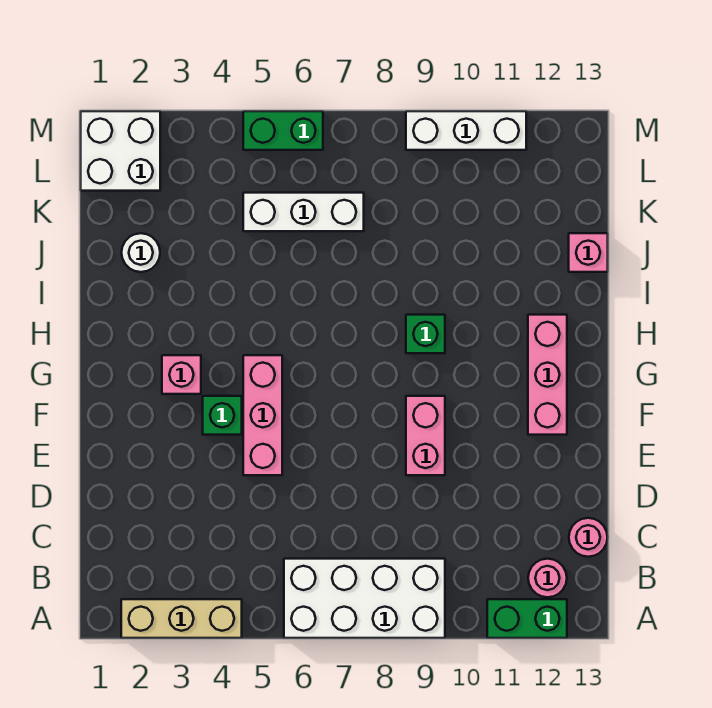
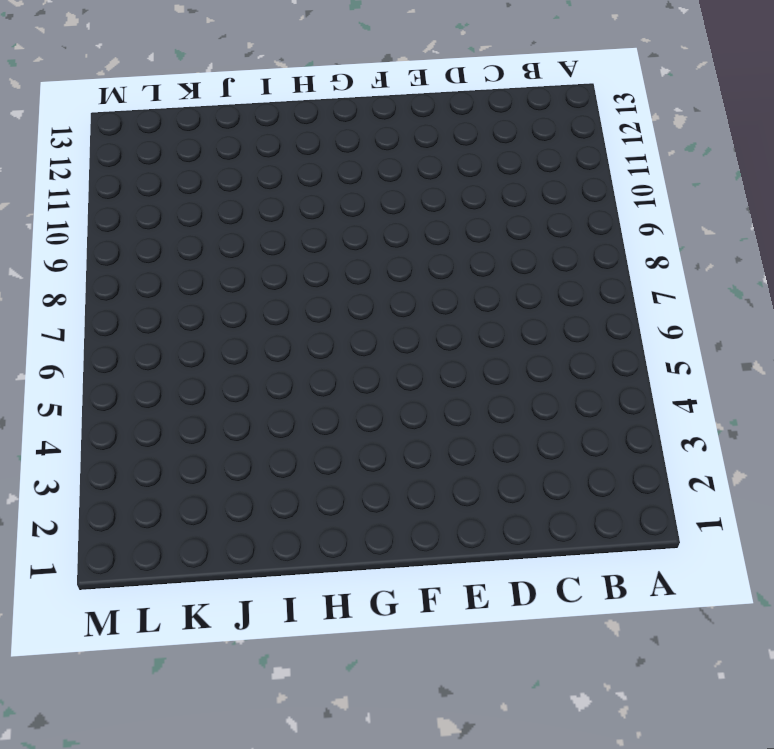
none -> tan 1x3 brick [121,599,242,638]
none -> white 2x4 brick [284,559,445,638]
none -> green 1x2 brick [487,599,567,638]

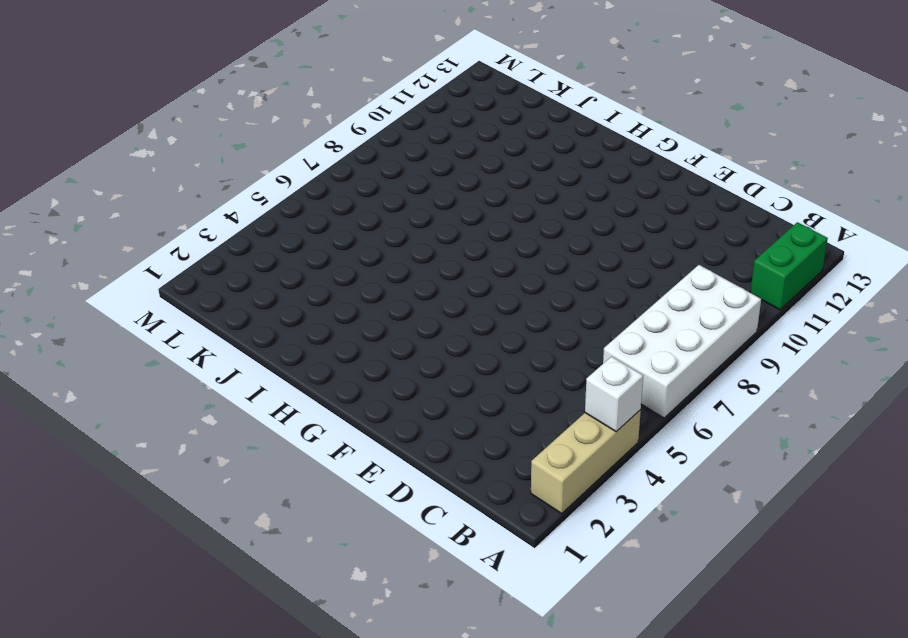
white 1x1 brick [585,357,643,432] -> none
none -> pink 1x1 round brick [528,559,567,597]
none -> pink 1x1 round brick [569,518,608,557]
none -> pink 1x3 brick [243,355,282,475]

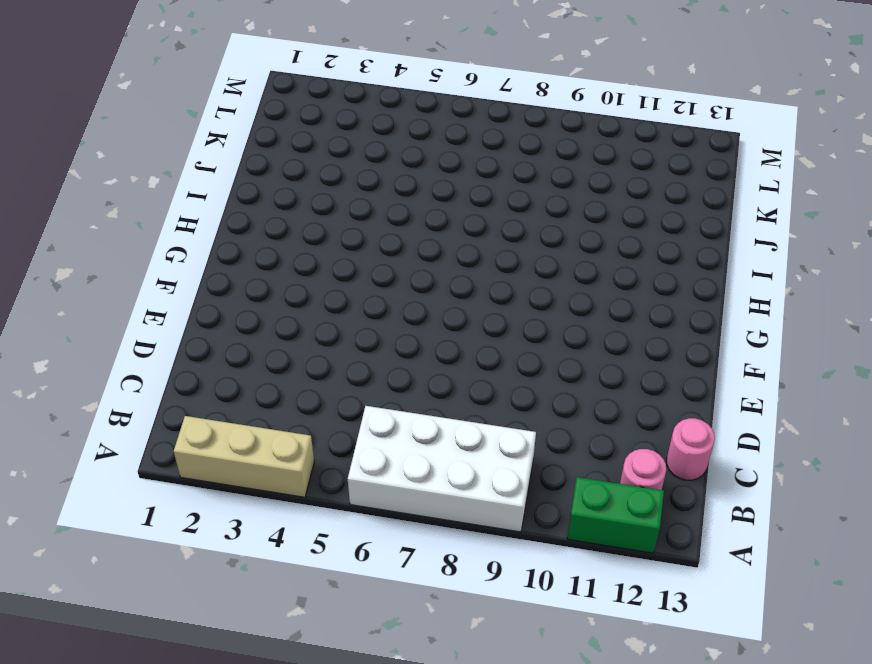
none -> pink 1x3 brick [243,355,282,475]
none -> pink 1x2 brick [406,396,445,475]
none -> green 1x1 brick [203,396,242,435]

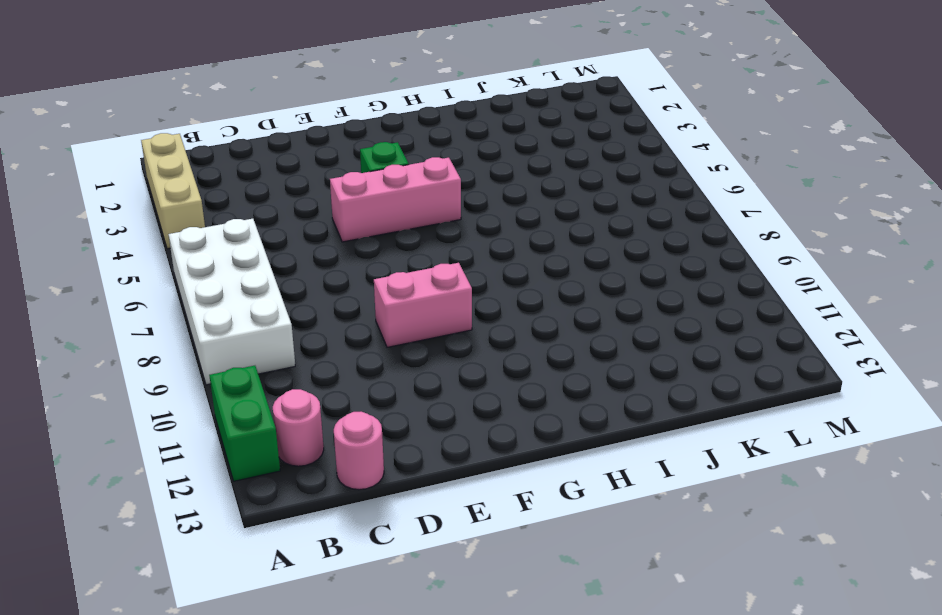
none -> pink 1x3 brick [528,315,567,435]
none -> pink 1x1 brick [162,355,201,394]
none -> green 1x1 brick [406,315,445,353]

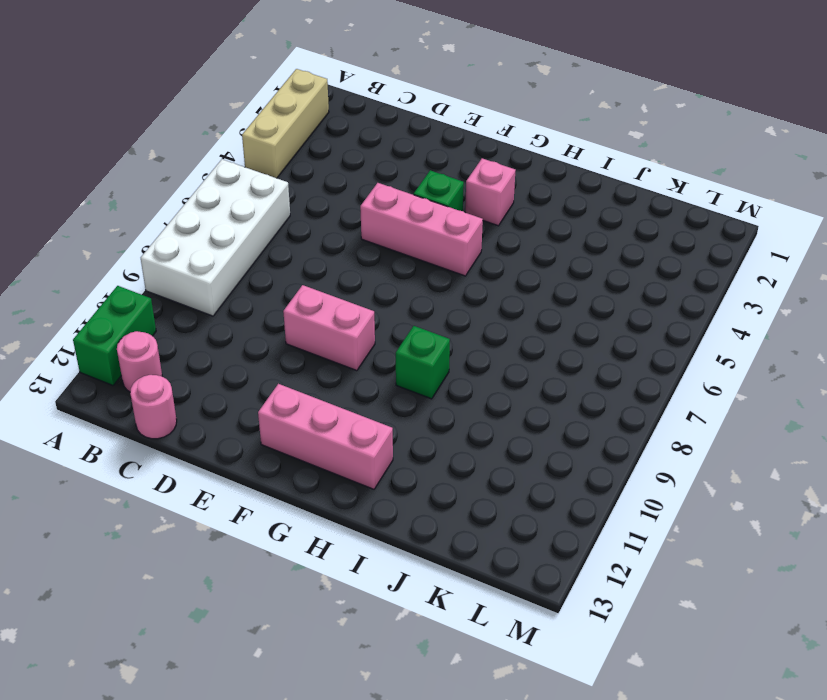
none -> white 1x1 round brick [122,233,160,272]
none -> pink 1x1 brick [569,233,608,272]
none -> white 1x3 brick [243,193,364,231]

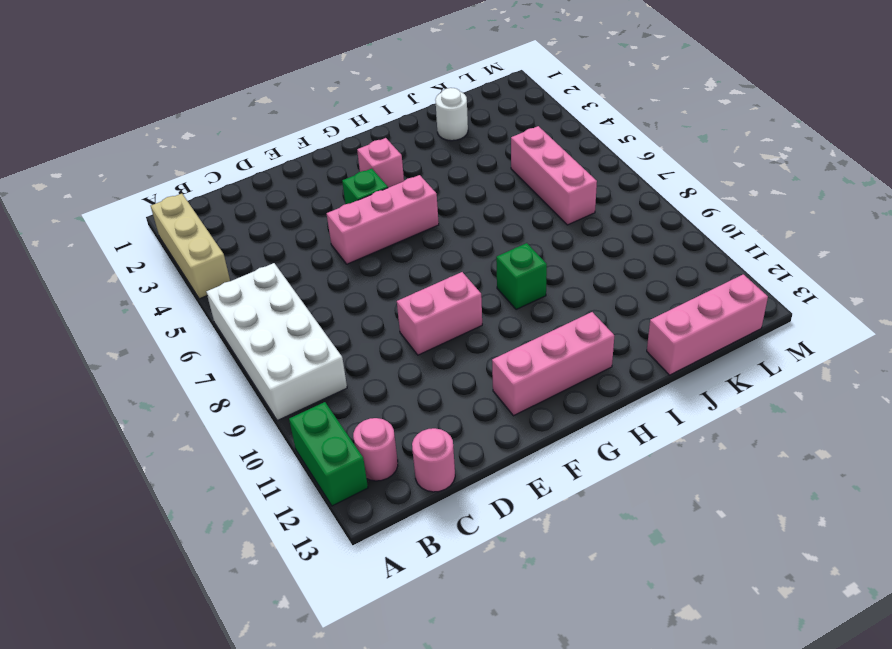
pink 1x3 brick [647,274,768,375] -> pink 1x1 brick [569,233,608,272]
pink 1x3 brick [511,126,597,225] -> white 1x3 brick [243,193,364,231]
none -> white 2x2 brick [81,111,160,191]
none -> green 1x2 brick [243,111,323,150]
none -> white 1x3 brick [406,111,526,150]

